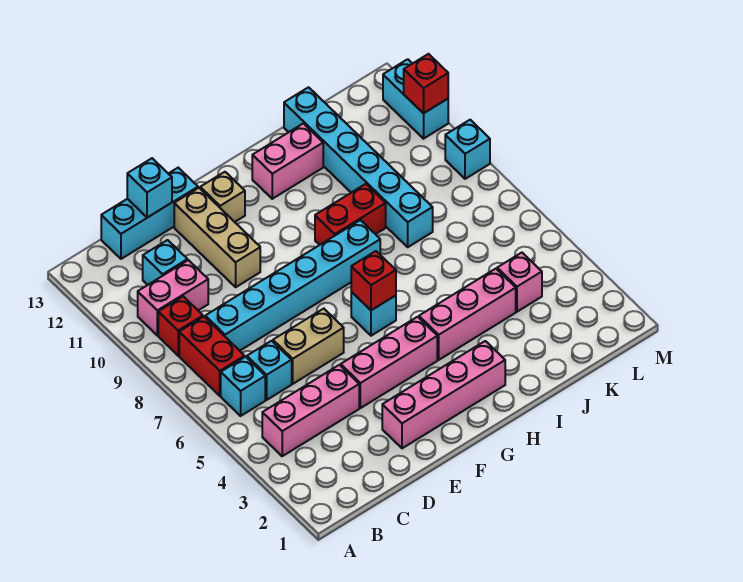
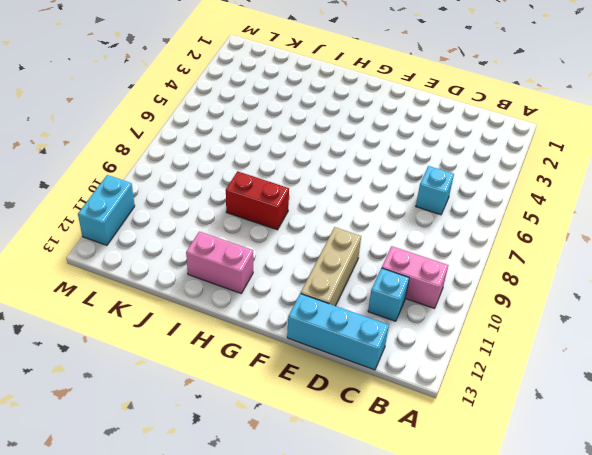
none -> pink 1x3 brick [262,365,359,456]
none -> cyan 1x1 brick [221,357,265,416]
none -> red 1x2 brick [179,317,245,396]

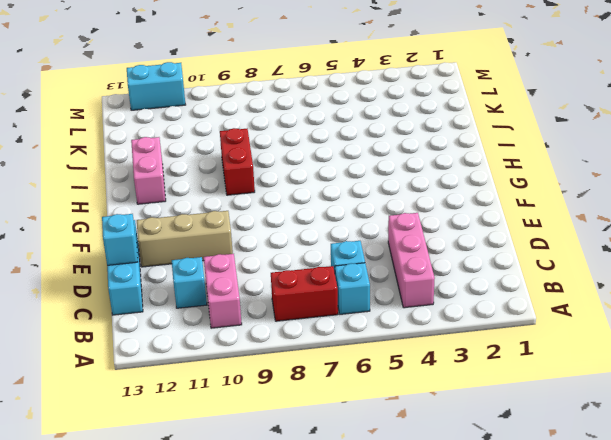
none -> red 1x1 brick [158,296,203,356]
none -> cyan 1x6 brick [205,220,380,351]
none -> tan 1x2 brick [273,309,344,384]

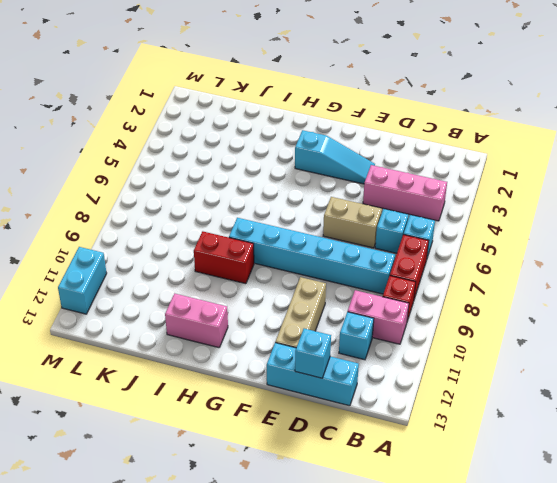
cyan 1x3 slope [295,130,375,184] -> none
none -> pink 1x4 brick [382,341,505,448]
none -> pink 1x3 brick [341,317,437,408]
none -> tan 1x1 brick [200,172,245,222]

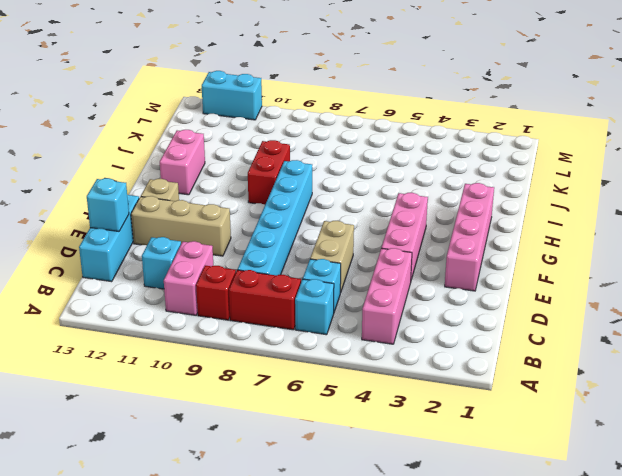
none -> cyan 1x1 brick [351,292,396,336]
none -> pink 1x3 brick [419,269,516,360]
none -> cyan 1x6 brick [284,87,433,247]

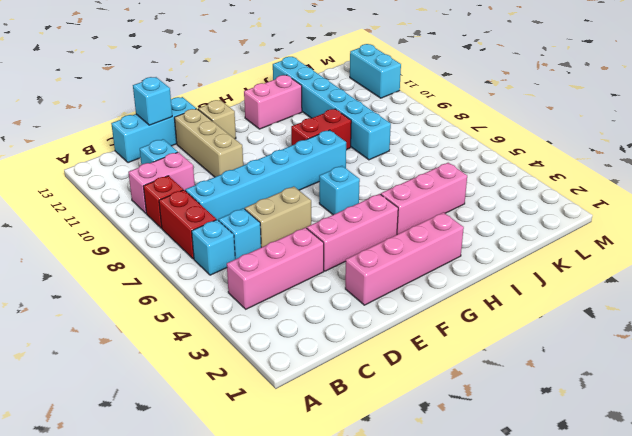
none -> pink 1x1 brick [497,253,542,312]
none -> cyan 1x1 brick [445,120,490,179]
none -> red 1x1 brick [351,251,396,310]

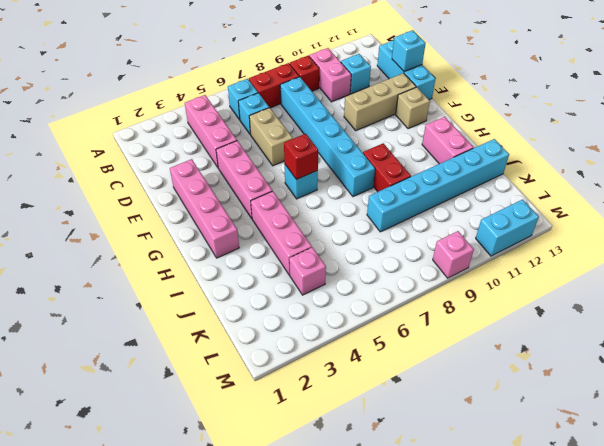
pink 1x1 brick [433,231,474,278] -> cyan 1x1 brick [445,120,490,179]
none -> red 1x1 brick [404,54,448,113]

